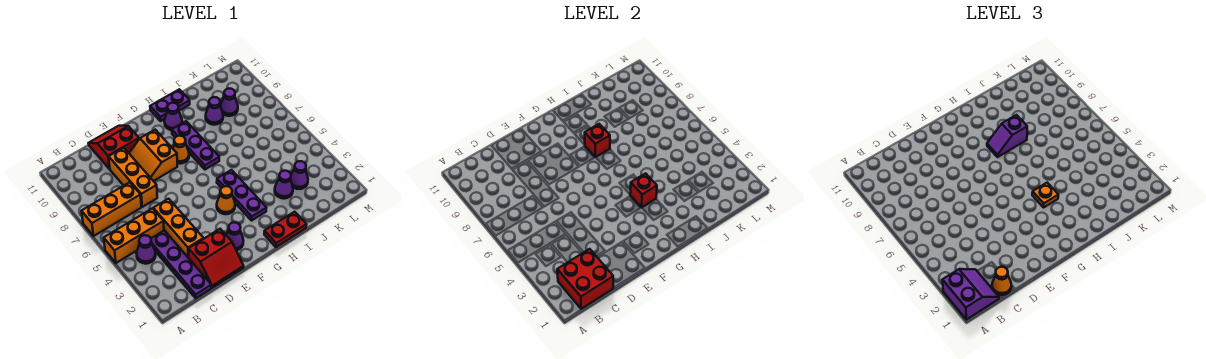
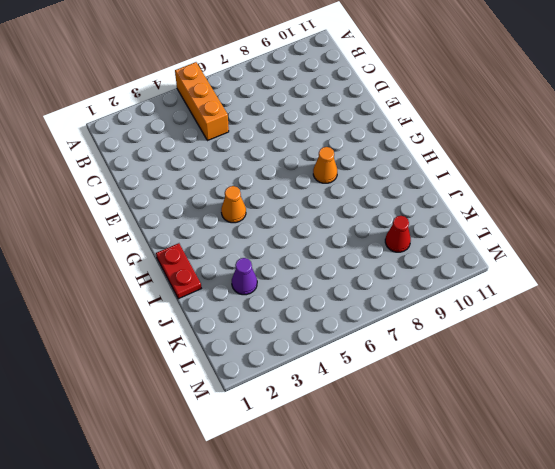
red 1x1 cone [385,216,411,252] -> purple 1x1 cone [221,89,238,116]
none -> orange 1x3 brick [82,182,141,236]
none -> purple 1x1 cone [137,235,156,264]
none -> purple 1x4 plate [151,231,211,298]

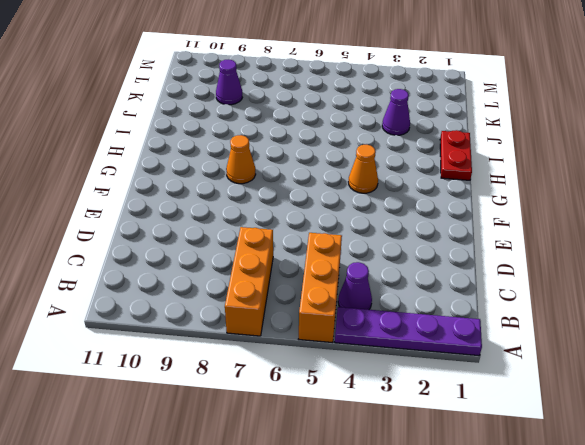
purple 1x4 plate [335,307,482,356] -> purple 1x4 plate moved to [151,231,211,298]
none -> red 2x2 slope [189,229,244,288]
none -> orange 1x3 brick [153,199,204,258]
none -> orange 1x3 brick [109,148,157,207]

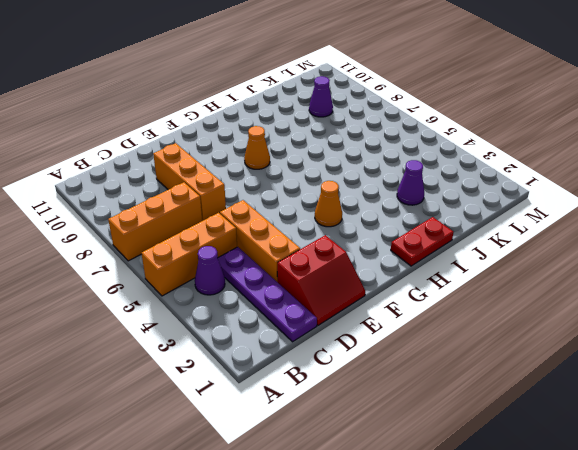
none -> red 2x2 slope [89,126,139,169]
none -> orange 2x2 slope [129,130,177,181]
none -> purple 1x1 cone [226,222,244,250]

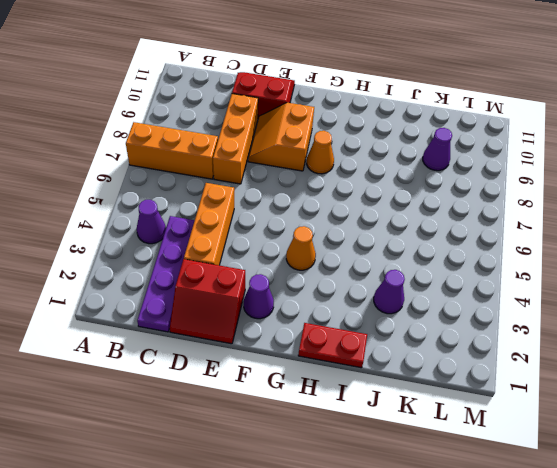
none -> orange 1x3 brick [104,208,164,263]
none -> purple 1x3 plate [217,170,266,220]
none -> purple 1x3 plate [172,121,219,169]

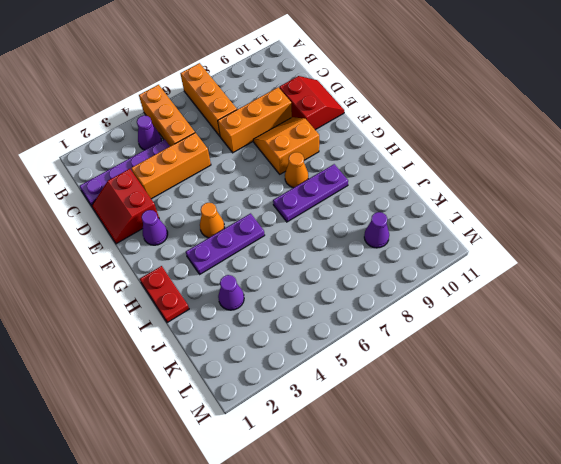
none -> purple 1x1 cone [164,103,182,130]
none -> purple 1x2 plate [150,89,190,121]
none -> purple 1x1 cone [206,97,223,125]

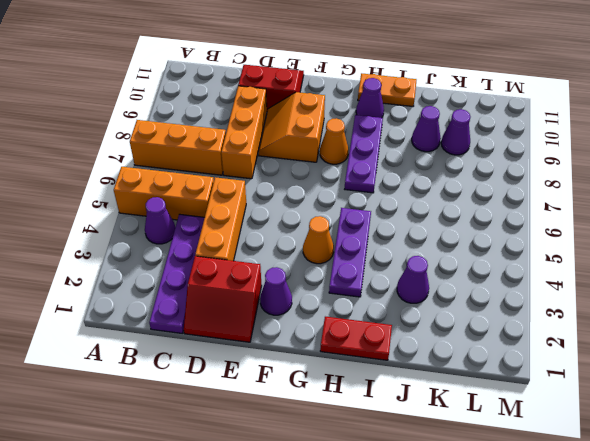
orange 1x2 plate [358,73,416,106] -> purple 1x2 plate [150,89,190,121]
none -> purple 1x1 cone [291,161,308,189]
none -> red 2x2 brick [557,249,613,309]
none -> red 1x1 brick [630,173,657,207]

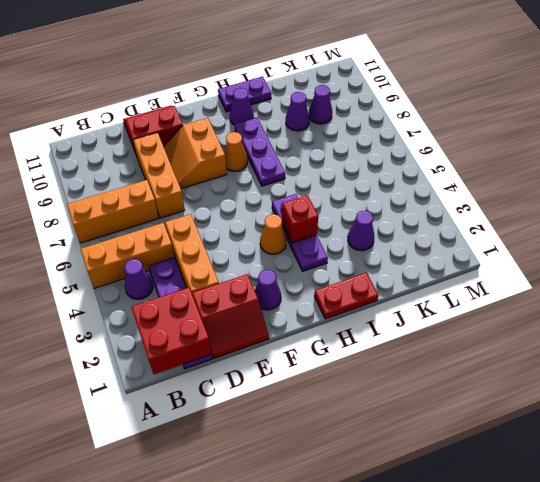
none -> purple 1x1 cone [291,161,308,189]
none -> red 1x1 brick [585,124,610,157]
none -> purple 2x2 slope [943,269,999,320]

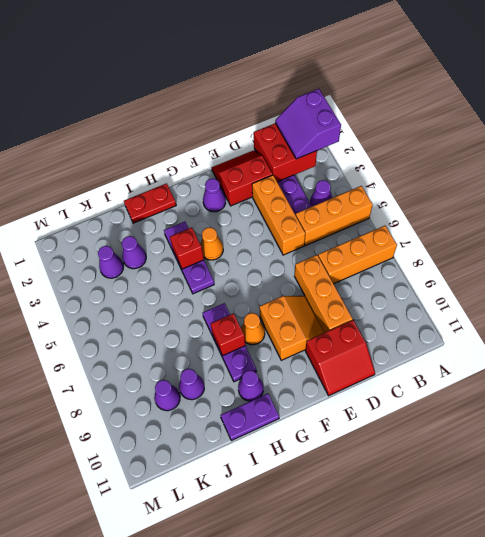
none -> orange 1x1 cone [992,267,1011,295]
none -> orange 1x1 plate [1032,183,1058,207]
none -> purple 1x2 slope [987,115,1027,157]

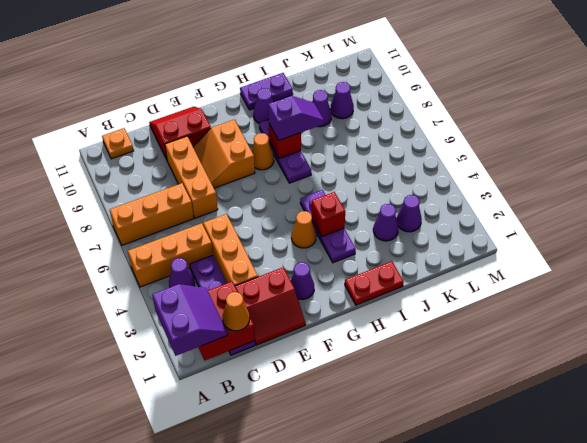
orange 1x1 plate [102,128,133,159] -> orange 1x1 plate moved to [1032,183,1058,207]
purple 1x2 slope [268,96,324,140] -> purple 1x2 slope turned to [987,115,1027,157]

